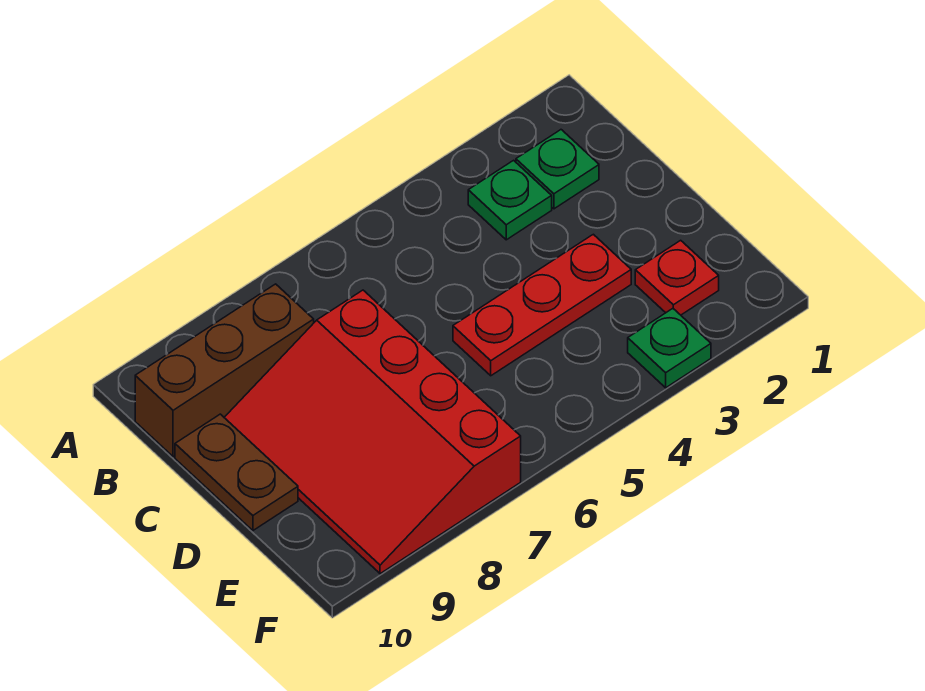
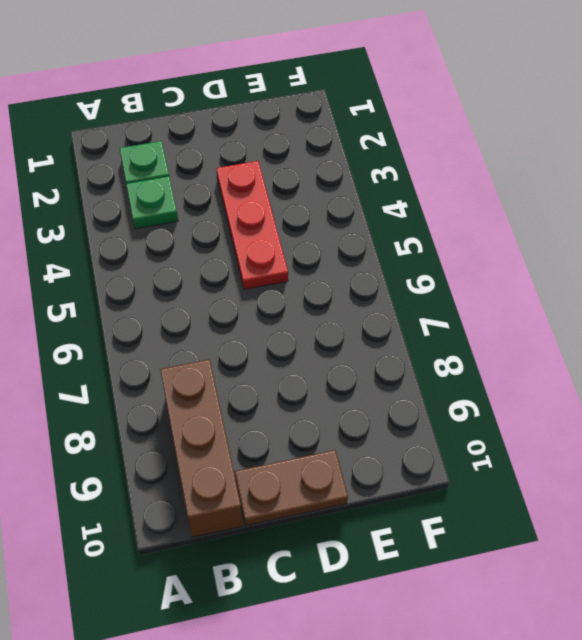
none -> red 3x4 slope [224,290,521,574]
none -> red 1x1 plate [635,240,719,315]

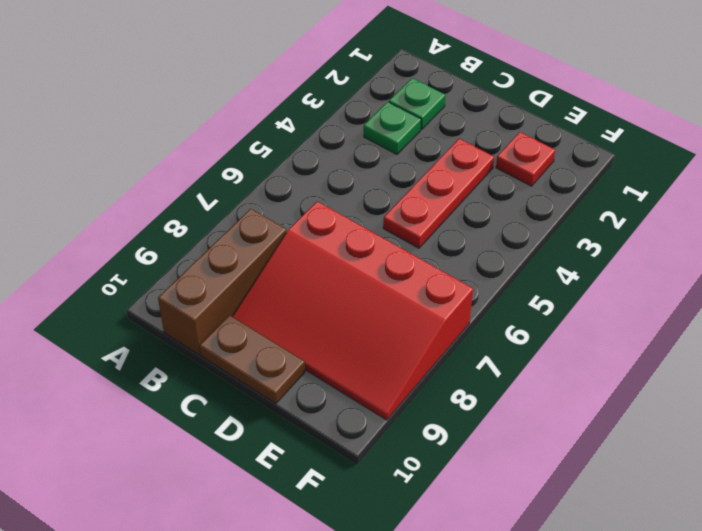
none -> green 1x1 plate [628,309,711,388]

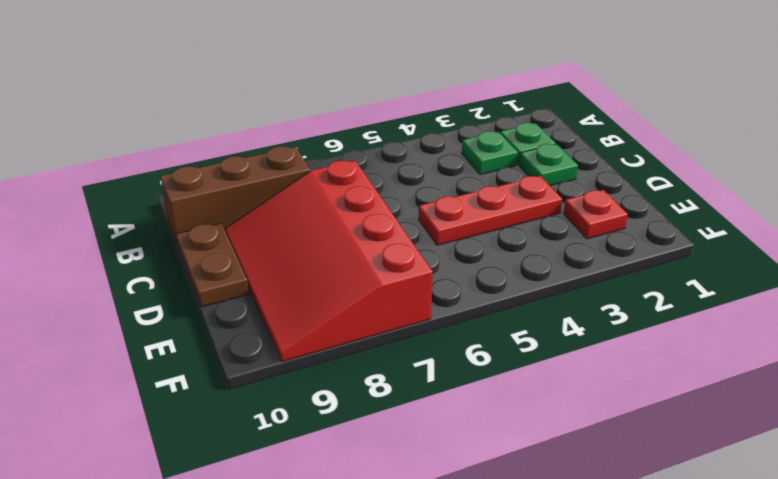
green 1x1 plate [519,144,578,186] -> green 1x1 plate moved to [628,309,711,388]

